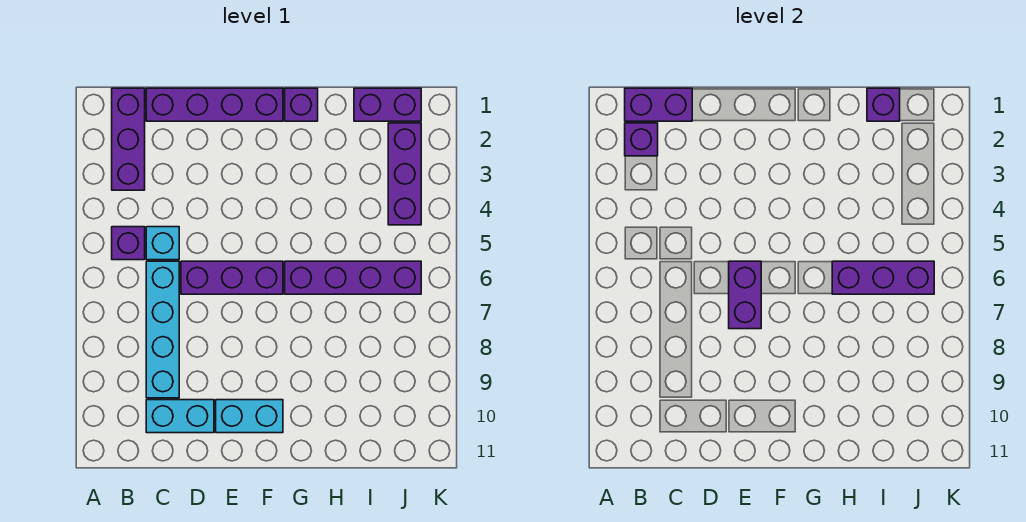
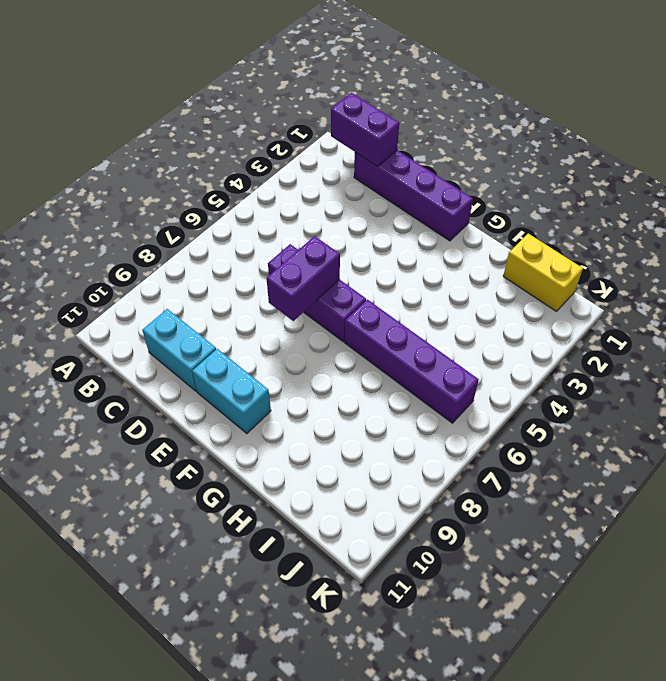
yellow 1x2 brick [503,234,583,312] -> purple 1x2 brick [354,88,421,121]
none -> purple 1x3 brick [112,88,145,190]
none -> purple 1x1 brick [112,227,145,260]
none -> cyan 1x1 brick [146,227,179,260]

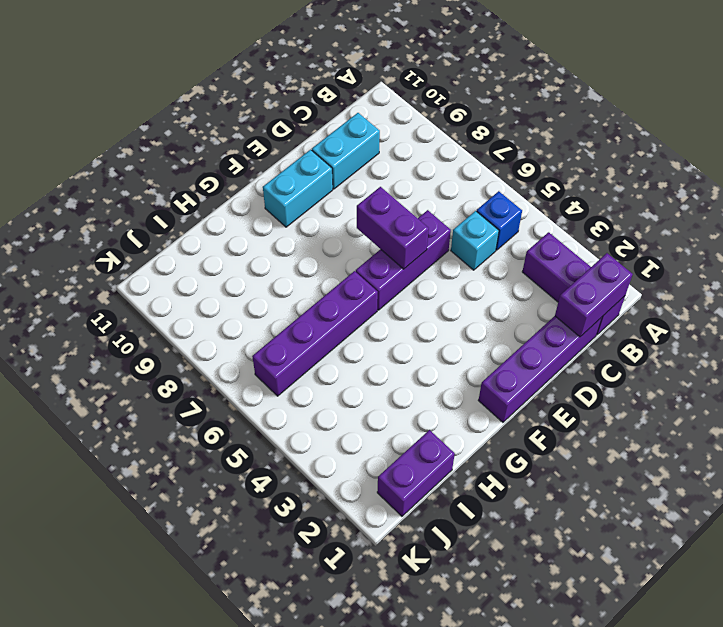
blue 1x1 brick [477,191,522,250] -> purple 1x1 brick [112,227,145,260]
none -> cyan 1x4 brick [146,261,179,398]
none -> purple 1x1 brick [285,88,318,121]
none -> purple 1x3 brick [388,123,421,225]

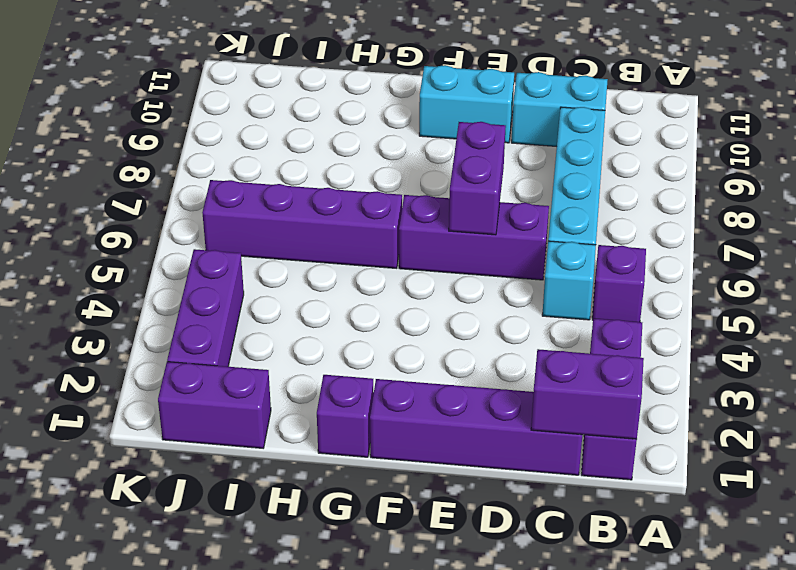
none -> purple 1x1 brick [625,123,658,156]
none -> purple 1x3 brick [832,261,934,294]
none -> purple 1x1 brick [867,88,900,121]

